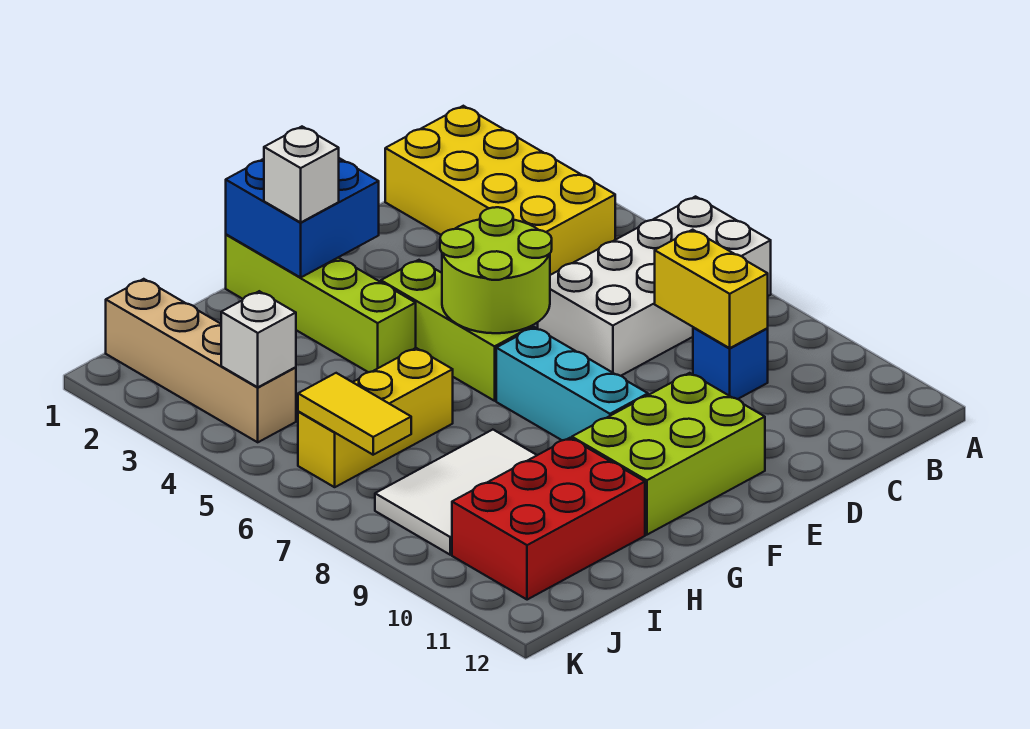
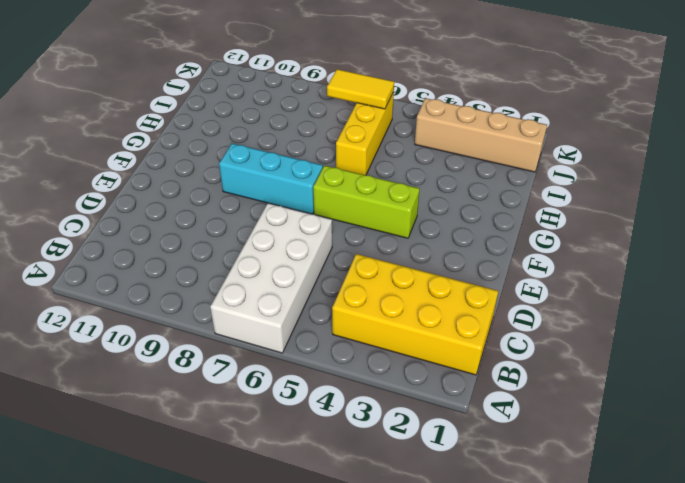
none -> blue 1x1 brick [693,327,768,399]
none -> lime 2x3 brick [572,373,765,535]
none -> lime 1x4 brick [226,234,416,372]

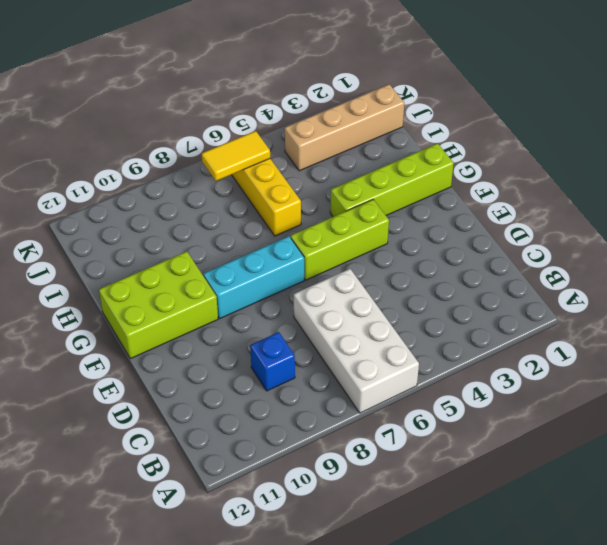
lime 2x3 brick [99,251,218,359] -> lime 2x3 brick turned to [572,373,765,535]
none -> yellow 2x4 brick [385,106,615,275]
none -> white 2x3 tile [375,430,537,555]
none -> red 2x3 brick [452,438,645,600]

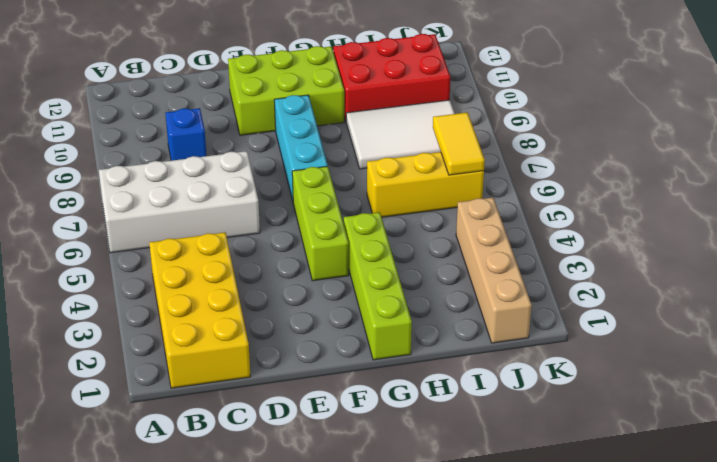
none -> yellow 1x2 brick [655,230,768,348]
none -> lime 2x2 round brick [440,207,552,333]
none -> blue 2x2 brick [226,158,379,277]

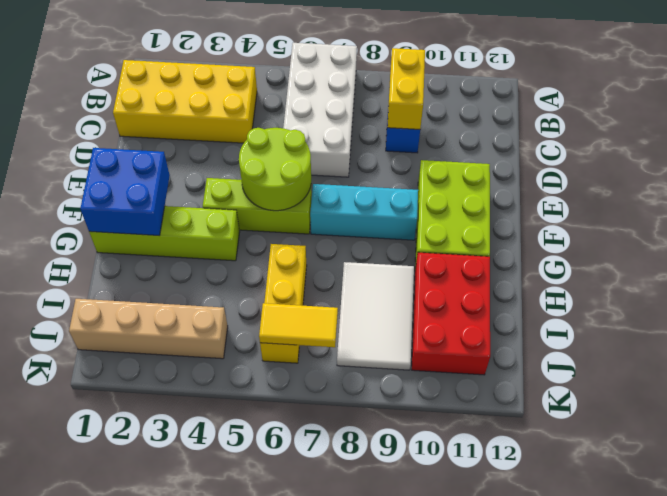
yellow 1x2 brick [387,48,425,129] -> yellow 1x2 brick turned to [655,230,768,348]
none -> white 1x1 brick [221,291,296,387]
none -> white 1x1 brick [264,127,339,222]

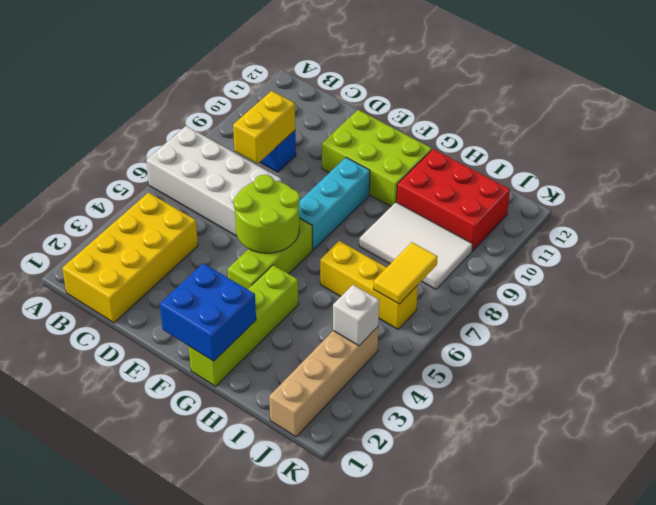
none -> white 1x1 brick [264,127,339,222]

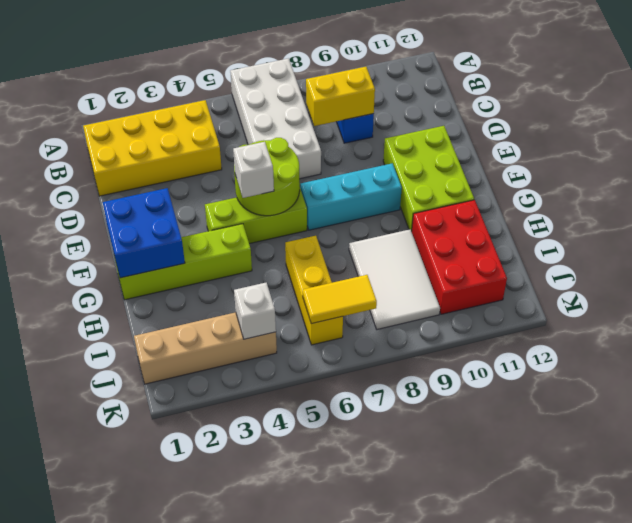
white 1x1 brick [233,142,274,198] -> white 1x1 brick moved to [264,127,339,222]

